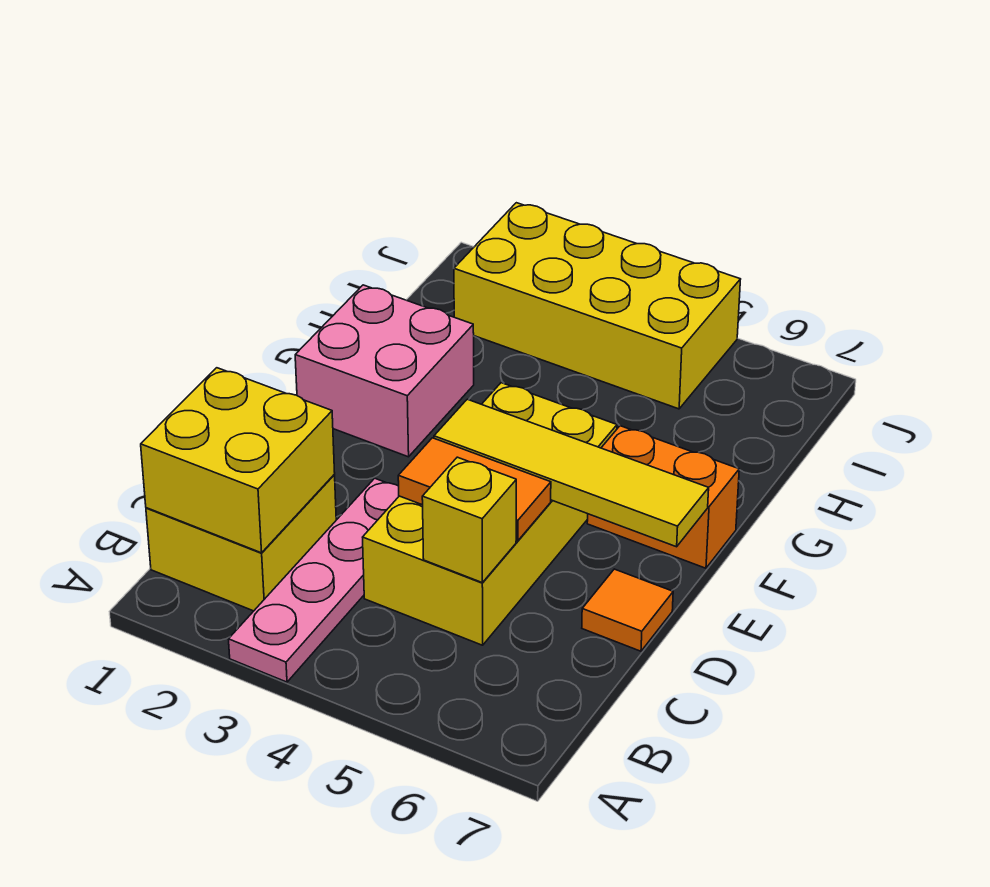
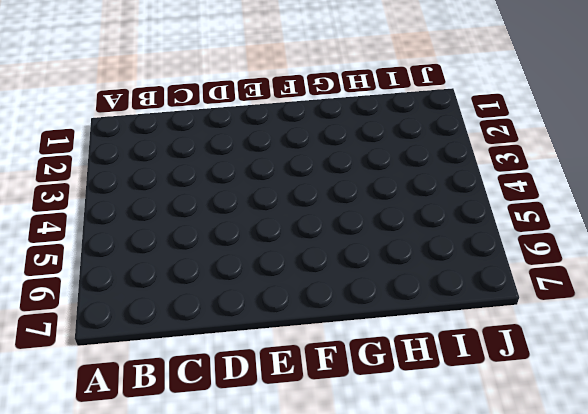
none -> pink 1x4 plate [229,478,399,682]
none -> yellow 2x2 brick [146,475,336,611]

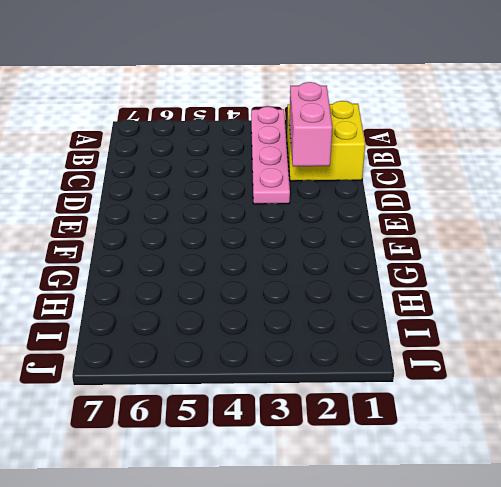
pink 1x2 brick [289,82,332,166] -> yellow 2x2 brick [141,368,335,553]
none -> yellow 2x4 brick [363,383,617,645]
none -> orange 1x1 tile [582,569,673,651]

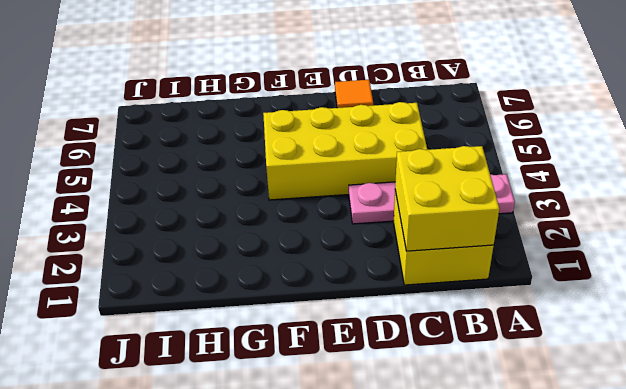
none -> pink 2x2 brick [295,285,474,457]
none -> orange 1x2 brick [587,426,739,568]

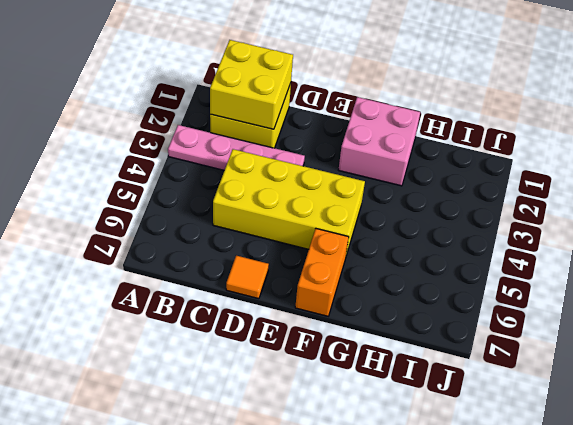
none -> yellow 2x4 brick [454,203,741,409]
none -> yellow 1x1 brick [422,457,516,582]

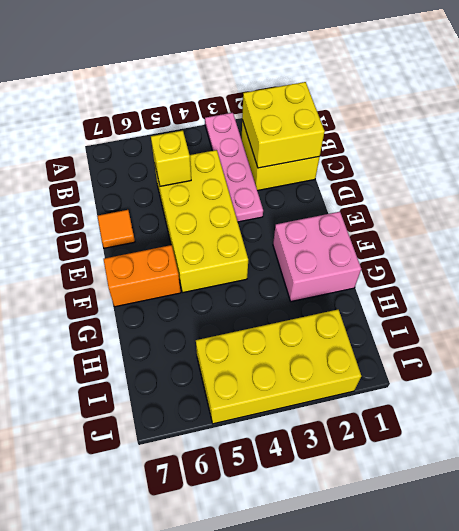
none -> orange 1x2 tile [398,438,551,541]
none -> yellow 1x4 tile [434,399,709,547]

